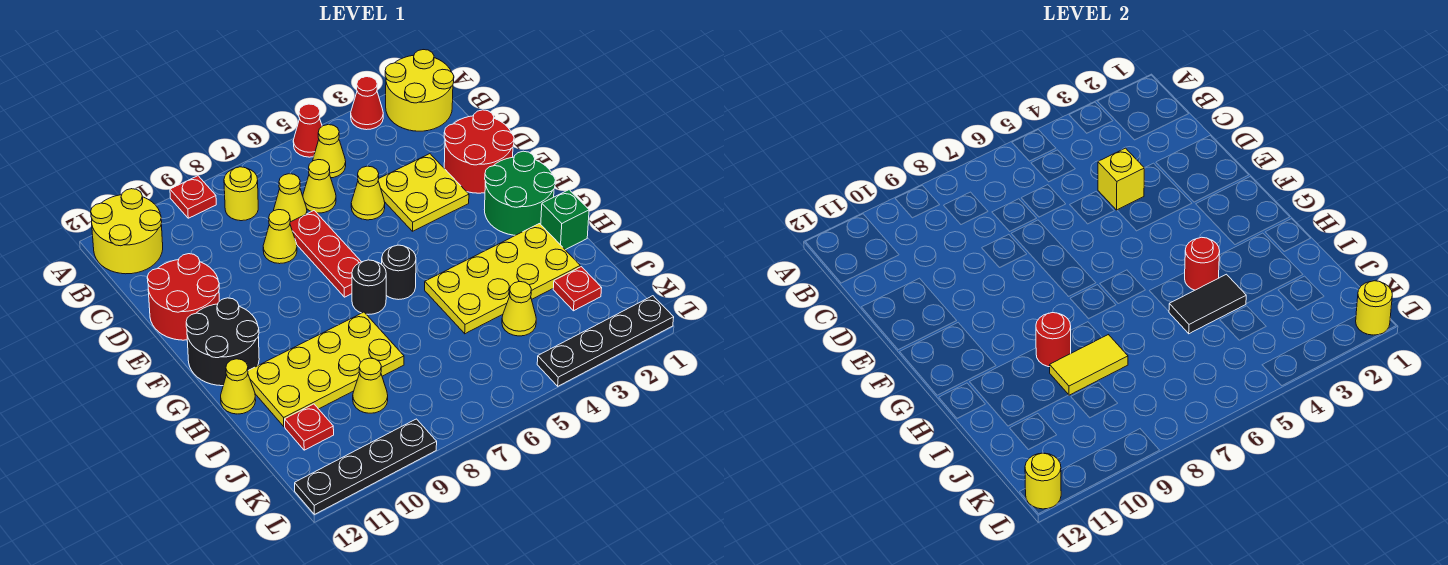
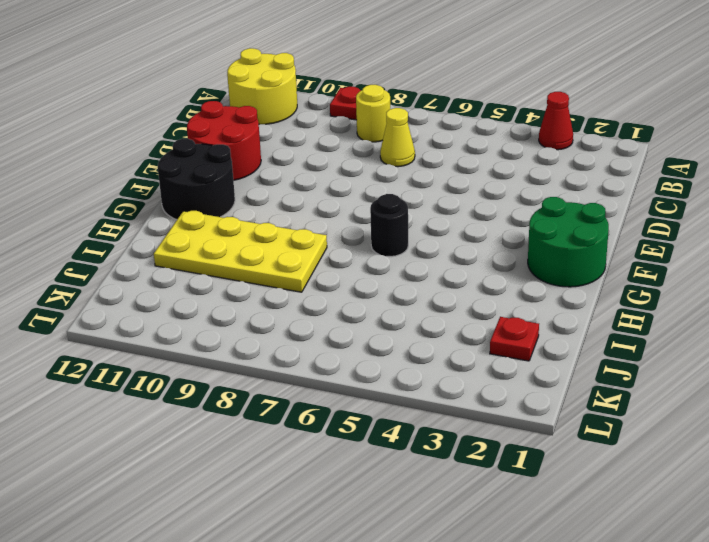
none -> yellow 2x2 round brick [385,50,454,131]
none -> red 1x1 cone [293,104,322,157]
none -> yellow 1x1 cone [313,125,346,178]
none -> yellow 1x1 cone [303,160,336,213]

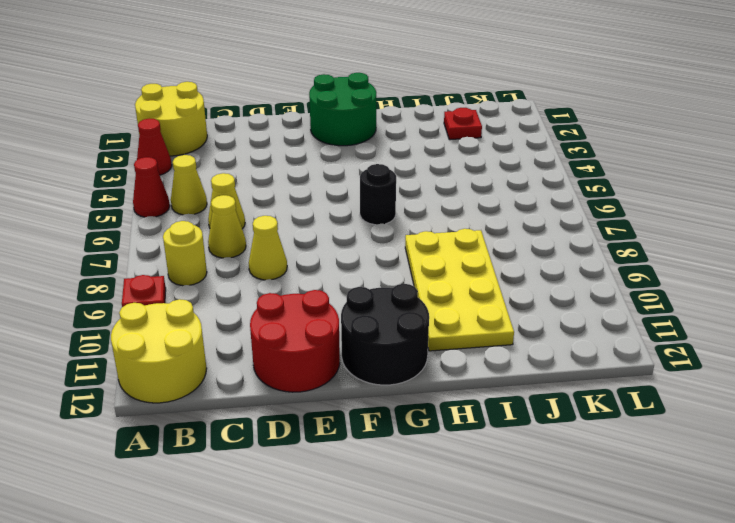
none -> red 2x2 round brick [444,110,514,193]
none -> yellow 2x2 plate [378,154,469,231]
none -> yellow 1x1 cone [351,166,385,220]
none -> red 1x3 plate [290,211,361,297]

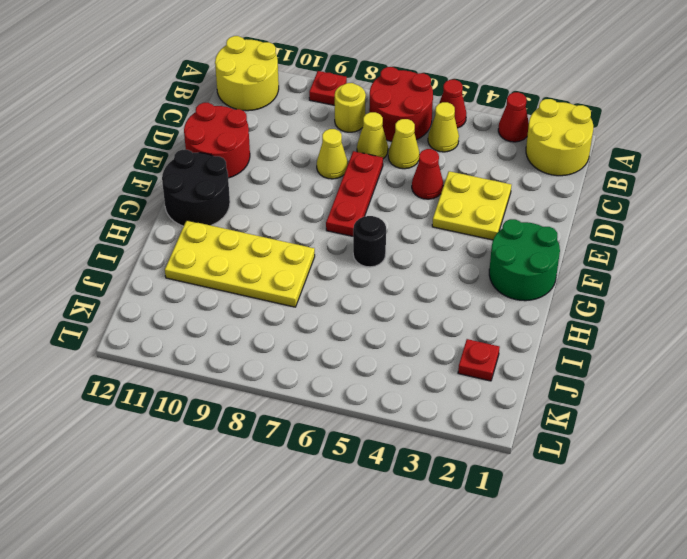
red 2x2 round brick [369,67,433,142] -> red 2x2 round brick moved to [444,110,514,193]
red 1x1 cone [412,149,443,199] -> yellow 1x1 cone [351,166,385,220]
none -> black 1x1 round brick [352,260,386,314]
none -> green 1x1 brick [541,190,589,250]
none -> yellow 2x4 plate [425,224,580,334]
none -> yellow 1x1 cone [221,359,256,414]

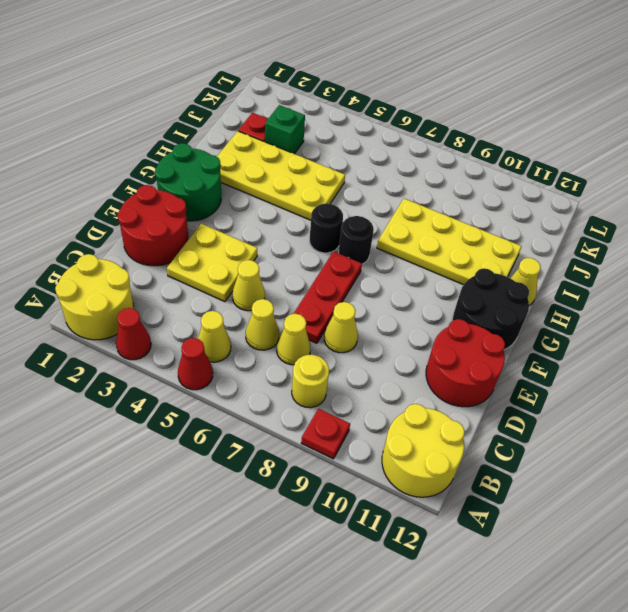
green 1x1 brick [265,105,305,154] -> green 1x1 brick moved to [541,190,589,250]
none -> yellow 1x1 cone [502,281,536,336]
none -> yellow 1x1 cone [353,358,388,413]
none -> red 1x1 plate [285,404,334,450]
none -> black 1x4 plate [537,296,674,386]

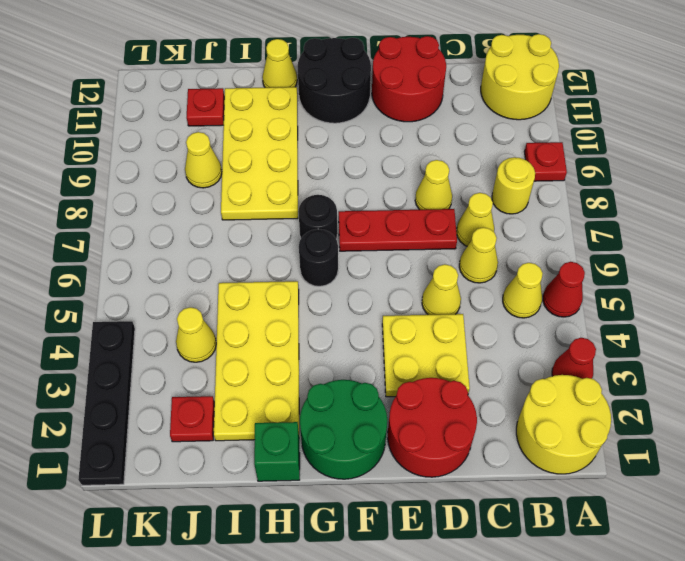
none -> black 1x4 plate [295,419,437,514]
none -> yellow 1x1 brick [1098,148,1144,210]
none -> red 1x1 round brick [1185,237,1220,290]
none -> red 1x1 round brick [1036,313,1071,367]

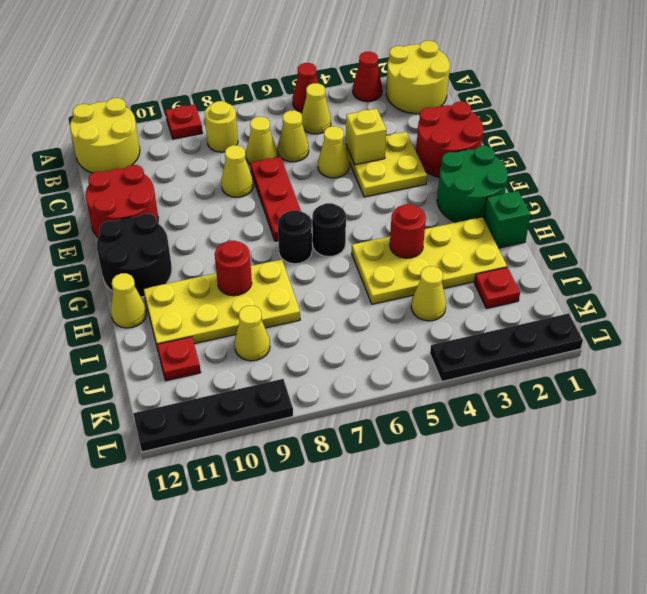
none -> black 1x2 tile [1169,274,1246,334]
none -> yellow 1x2 tile [1050,335,1128,395]
none -> yellow 1x1 round brick [1356,281,1392,335]
none -> yellow 1x1 round brick [1025,453,1061,509]

